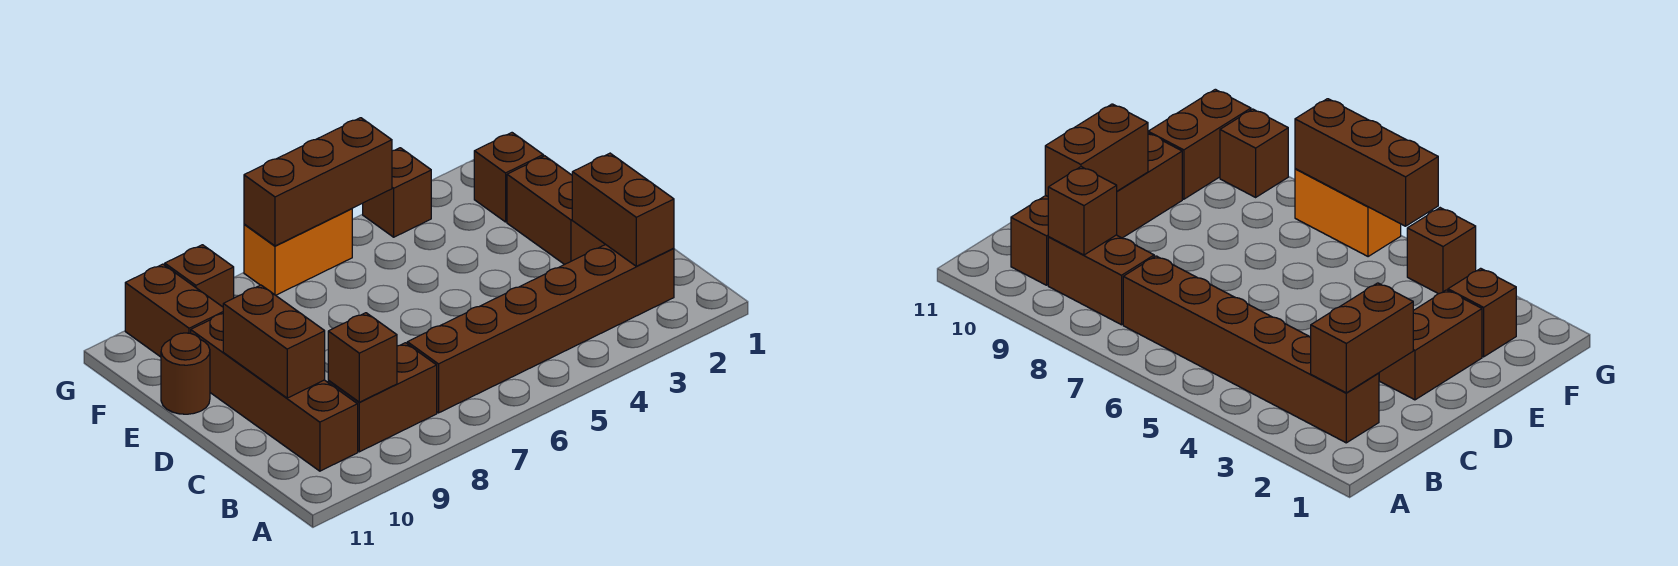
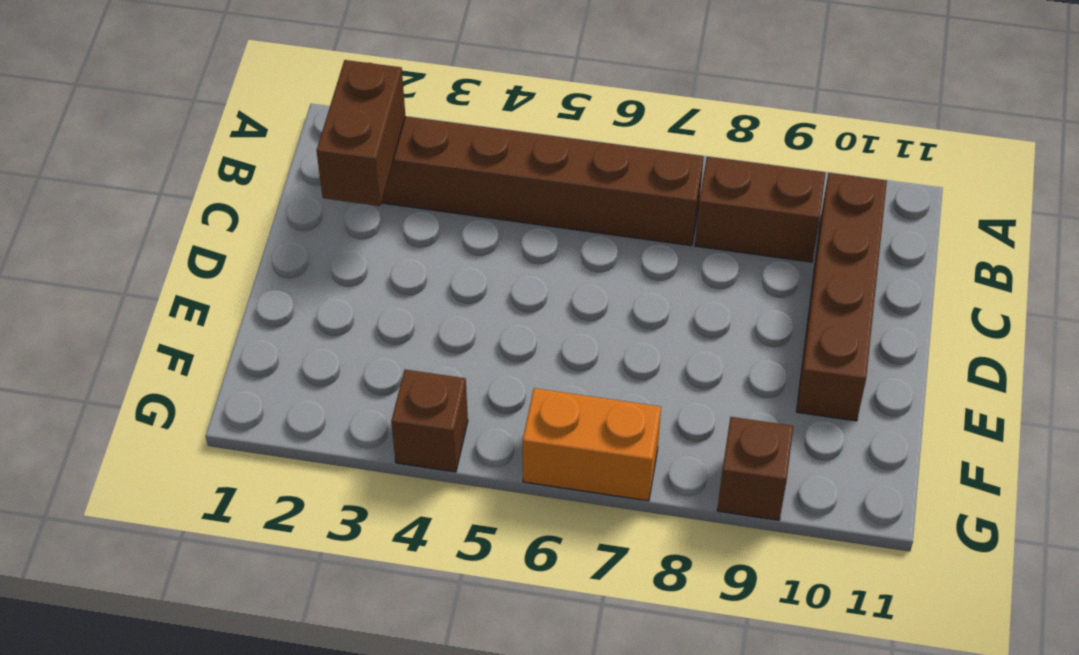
none -> brown 1x2 brick [507,156,606,264]
none -> brown 1x1 round brick [161,333,210,414]
none -> brown 1x1 brick [474,133,543,222]

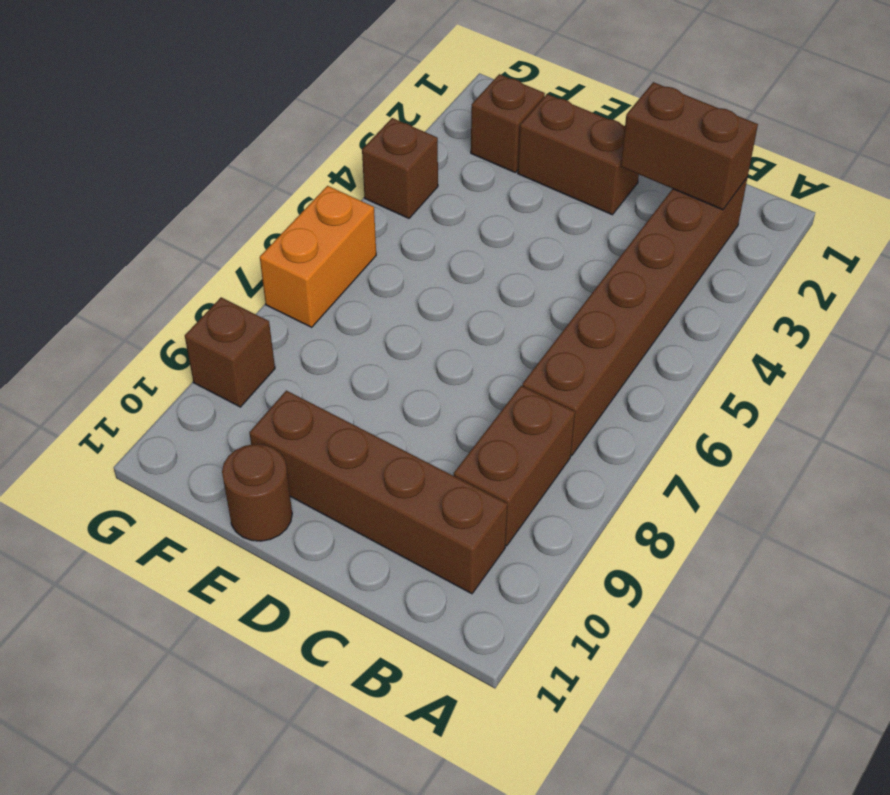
none -> brown 1x2 brick [125,264,223,357]
none -> brown 1x1 brick [328,313,397,402]
none -> brown 1x2 brick [223,285,325,398]

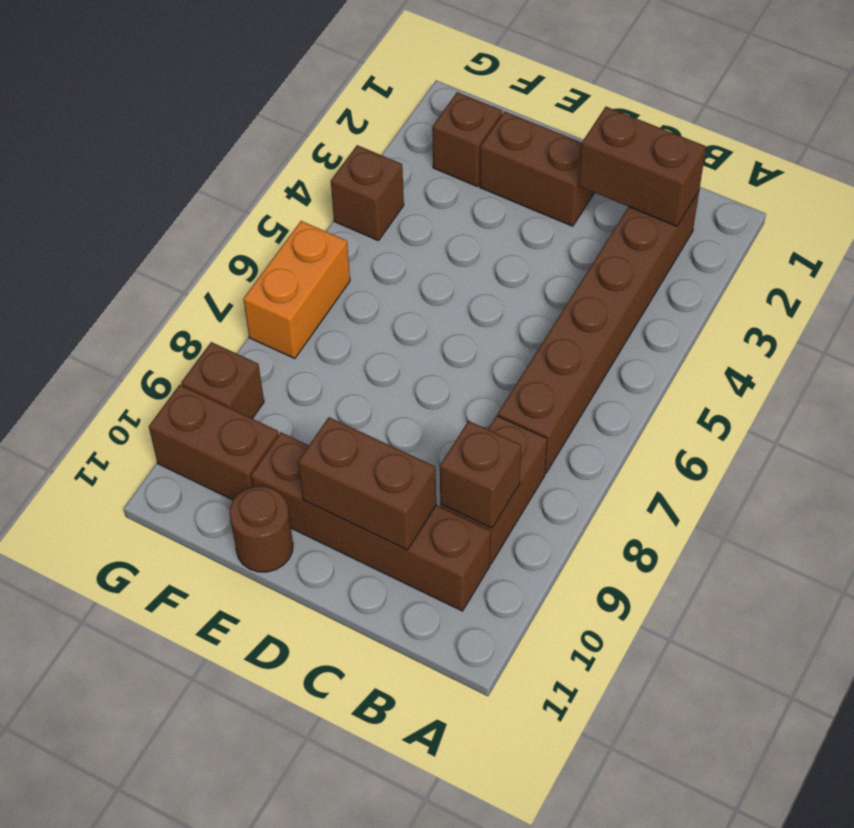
none -> brown 1x3 brick [244,118,392,246]

